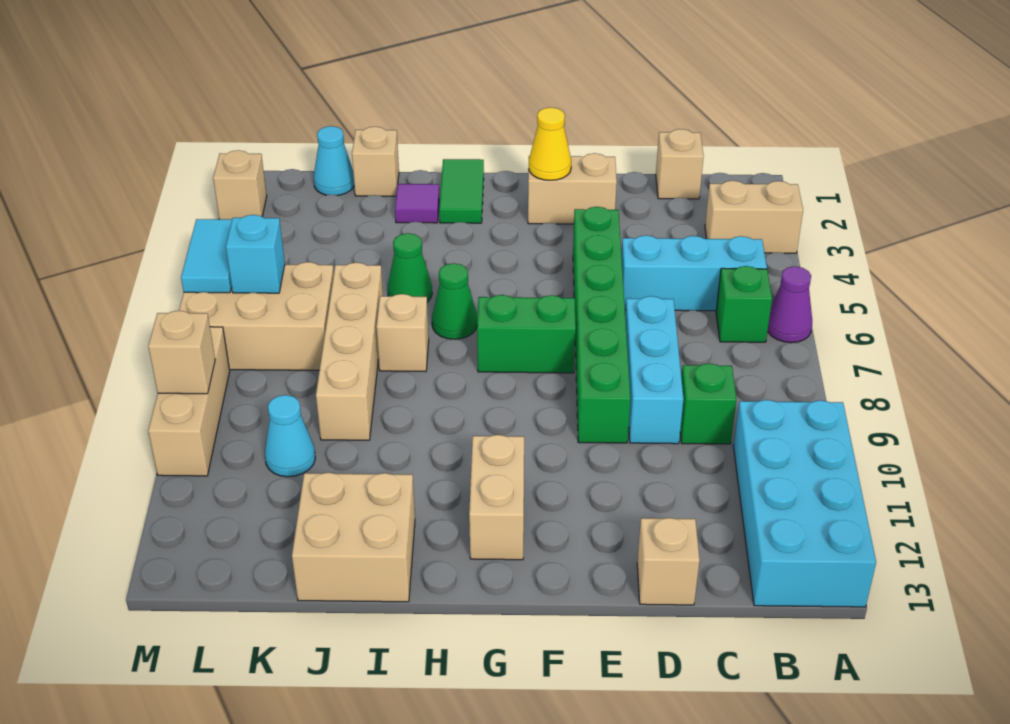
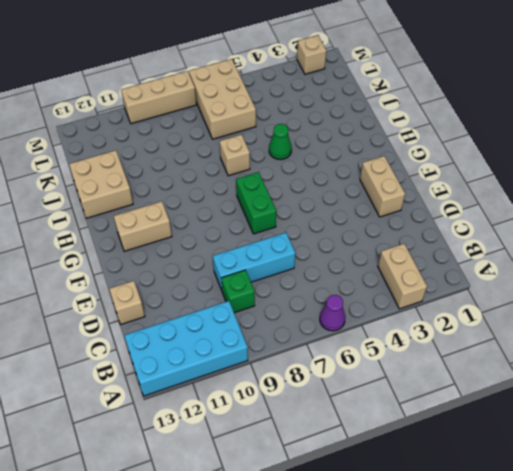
none -> cyan 1x3 brick [621,235,767,311]
none -> green 1x1 brick [716,266,772,342]
none -> tan 1x1 brick [656,129,704,199]
none -> green 1x6 brick [573,207,630,443]

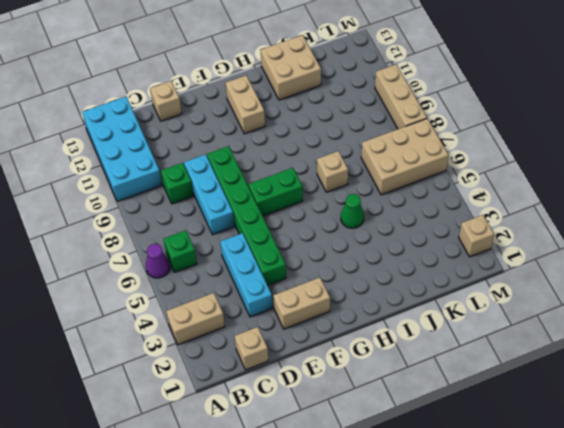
cyan 1x3 brick [220,233,272,317] -> cyan 1x3 brick turned to [621,235,767,311]
none -> green 1x2 tile [439,159,484,223]
none -> green 1x1 cone [432,263,477,339]
none -> purple 1x1 tile [395,184,439,223]
none -> tan 1x1 brick [352,127,399,196]

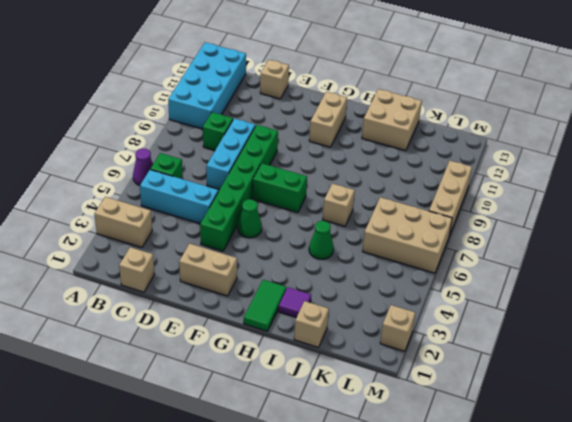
green 1x1 cone [238,199,262,238] -> green 1x1 cone moved to [432,263,477,339]
none -> tan 1x4 brick [316,262,383,440]
none -> cyan 1x1 cone [314,126,354,195]
none -> cyan 1x1 cone [265,395,315,477]
none -> yellow 1x1 cone [529,107,571,180]

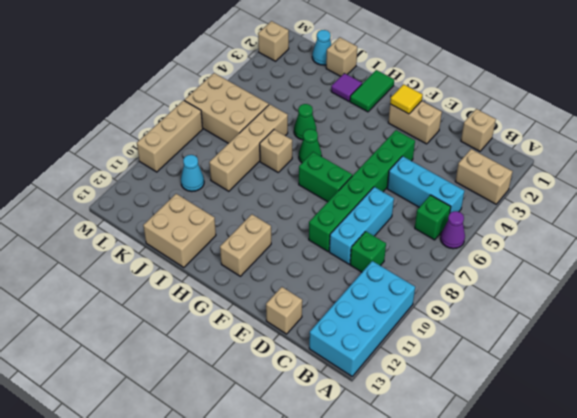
yellow 1x1 tile [390,84,422,114] -> yellow 1x1 cone [529,107,571,180]
none -> cyan 1x1 brick [226,215,285,293]
none -> cyan 1x2 tile [181,219,232,293]
none -> tan 1x1 brick [148,311,215,394]

